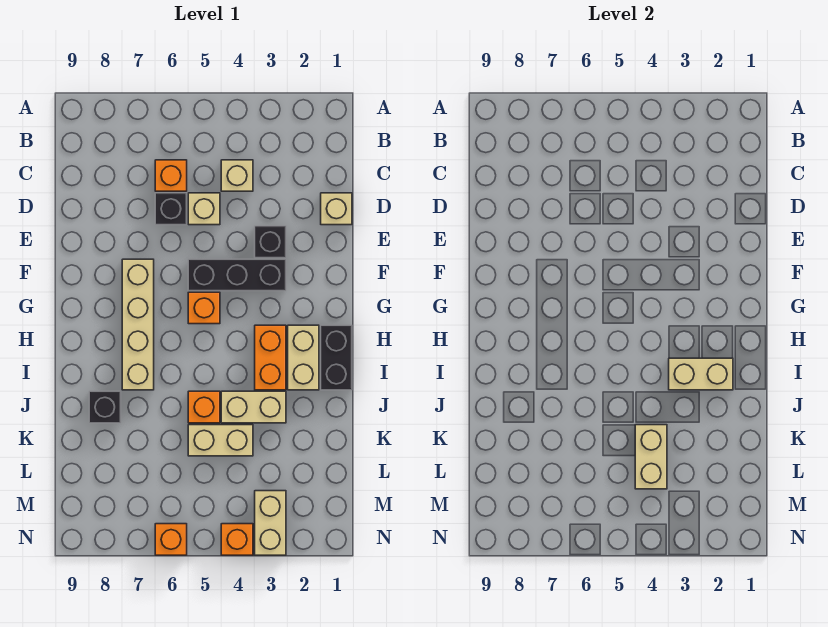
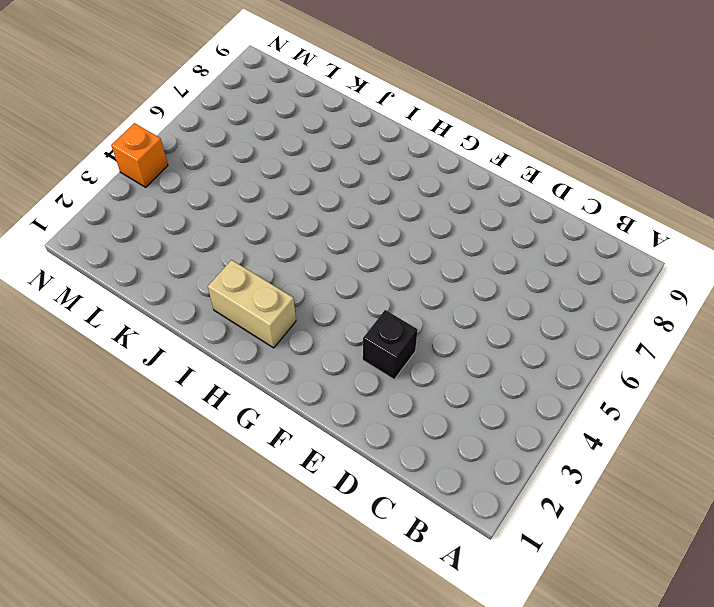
none -> tan 1x1 brick [221,160,253,191]
none -> orange 1x1 brick [155,160,187,191]
none -> tan 1x1 brick [321,193,352,225]

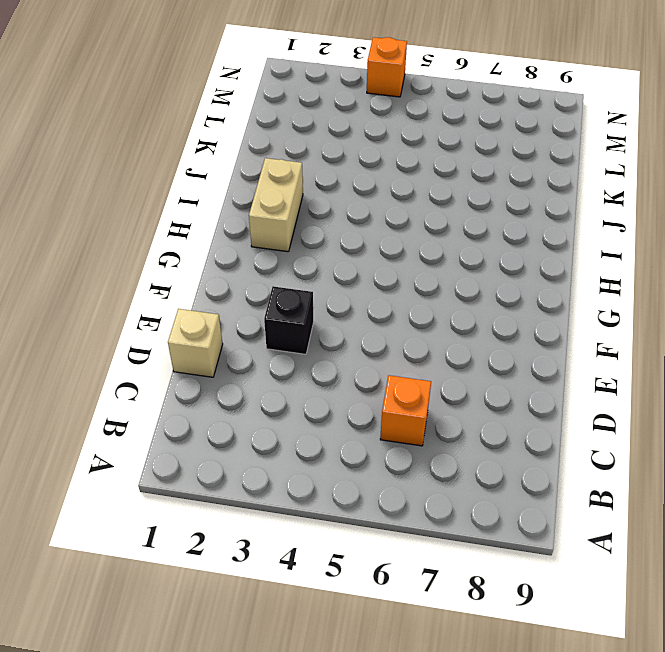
none -> tan 1x1 brick [221,160,253,191]
none -> tan 1x1 brick [188,193,220,225]
none -> black 1x1 brick [155,193,187,225]

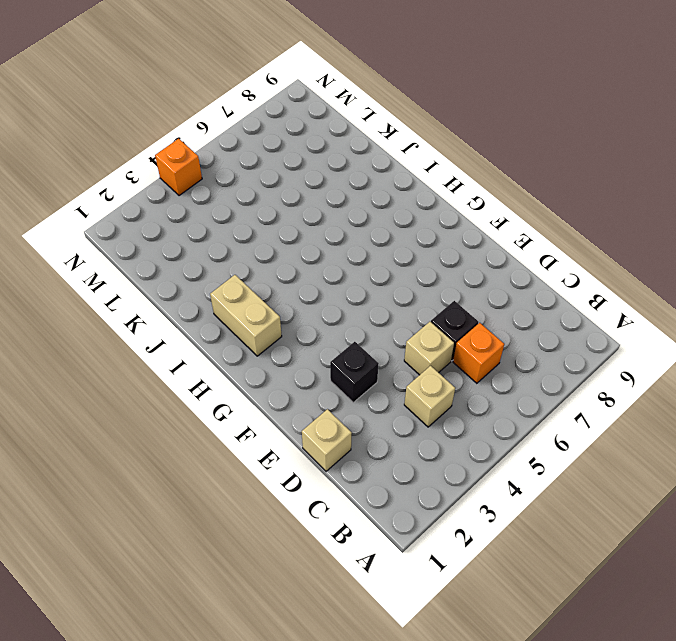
none -> black 1x3 brick [188,259,286,291]
none -> tan 1x4 brick [122,259,154,390]
none -> orange 1x1 brick [188,292,220,324]

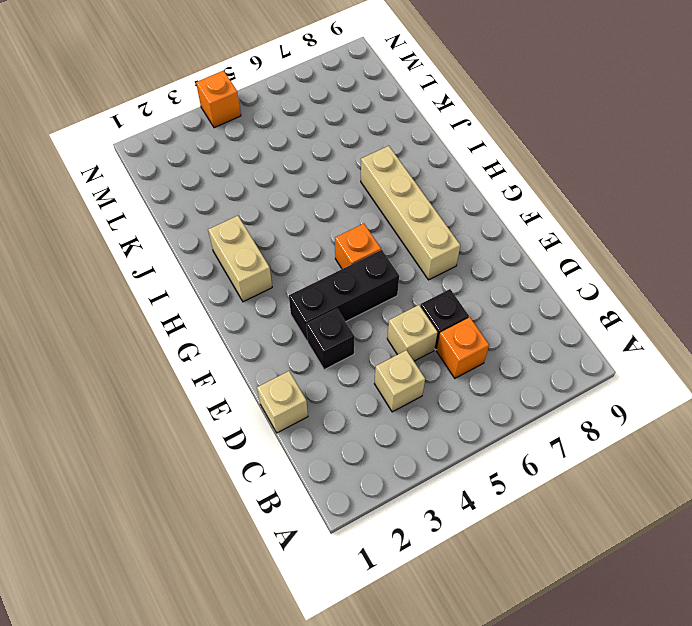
none -> black 1x2 brick [321,325,352,390]
none -> orange 1x2 brick [255,325,286,390]
none -> tan 1x2 brick [221,391,286,423]

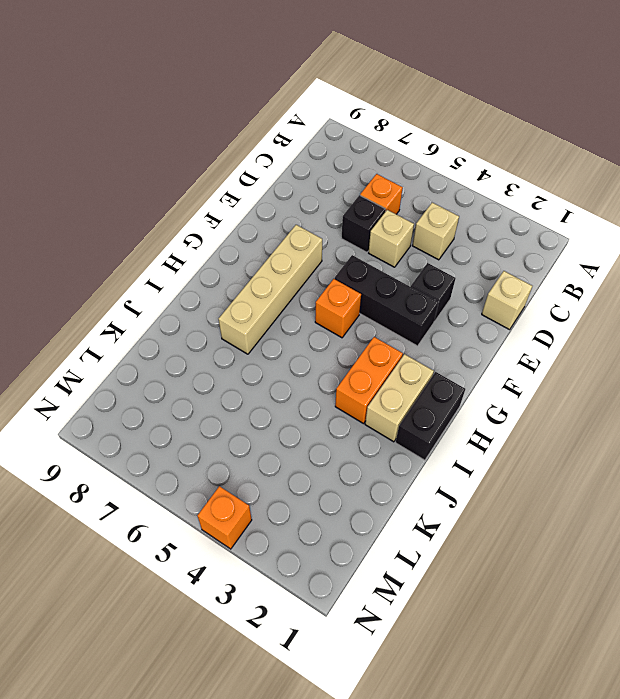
none -> tan 1x2 brick [221,391,286,423]
none -> orange 1x1 brick [188,391,220,423]
none -> black 1x1 brick [89,391,121,423]

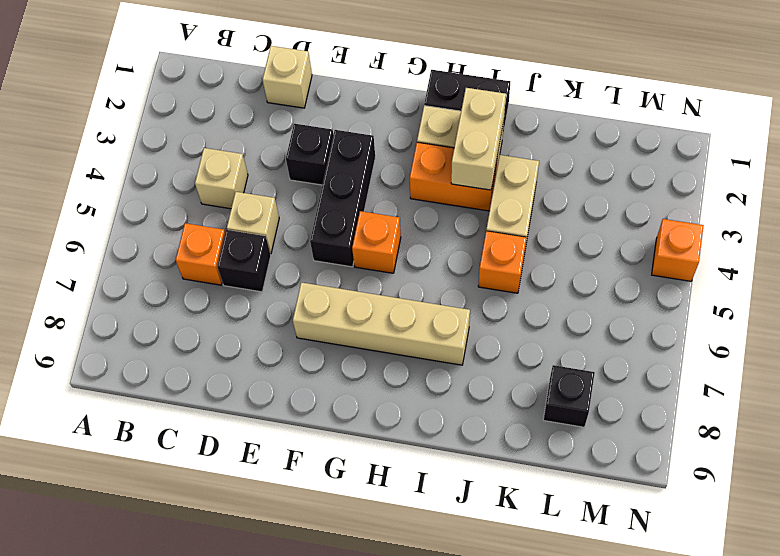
black 1x1 brick [543,365,595,427] -> black 1x1 brick moved to [89,391,121,423]
none -> tan 1x2 brick [188,425,253,456]
none -> tan 1x2 brick [255,491,286,555]
none -> orange 1x1 brick [155,524,187,555]

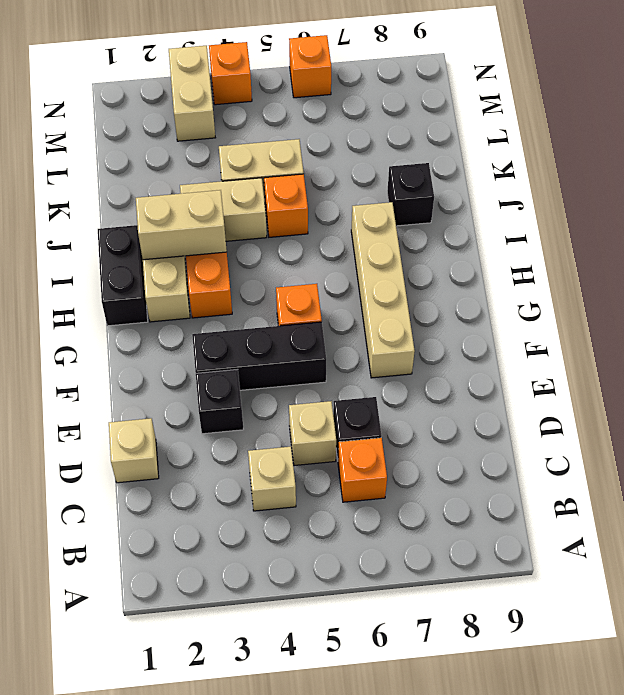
none -> tan 1x2 brick [635,425,667,489]

